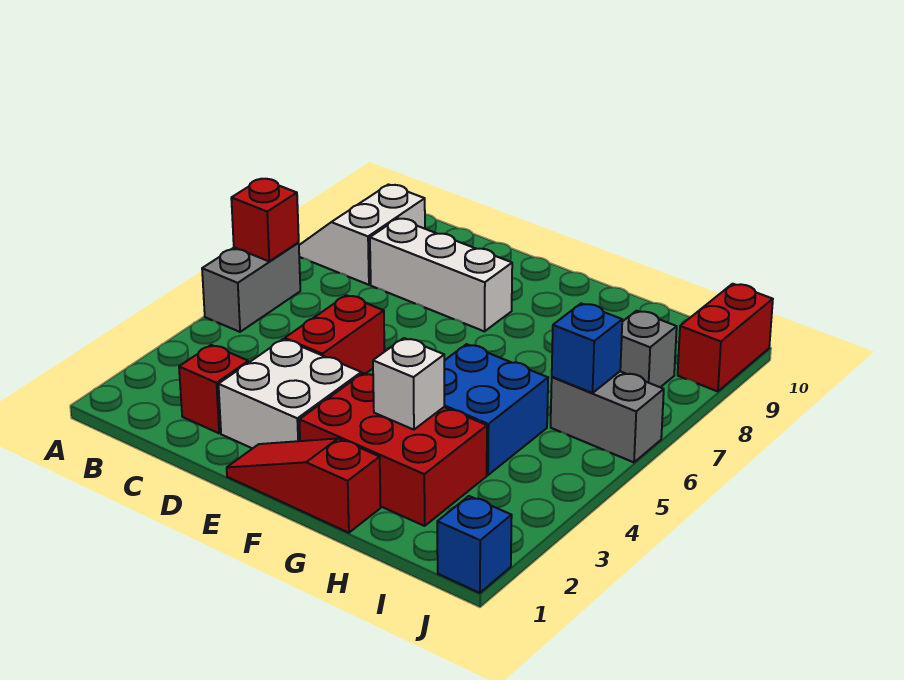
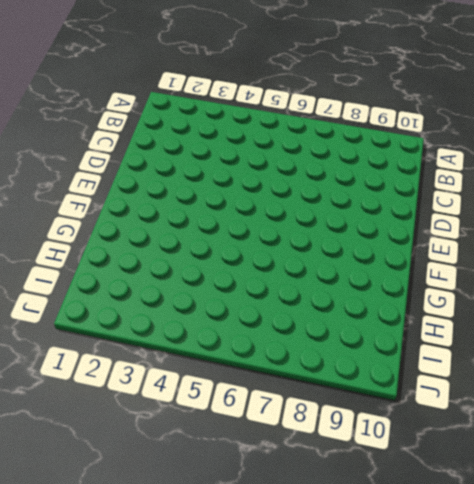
none -> grey 1x2 brick [202,243,300,332]
none -> white 2x2 slope [299,185,425,285]
none -> red 1x1 brick [179,345,249,433]

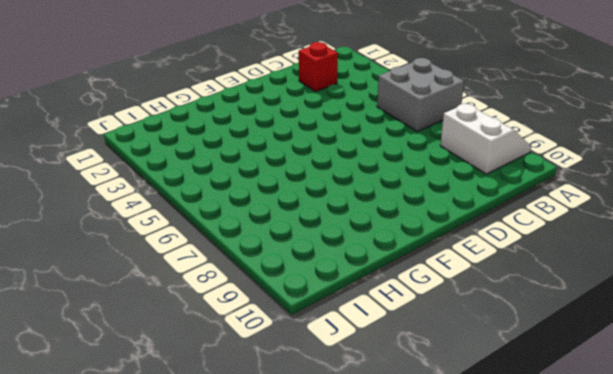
grey 2x2 brick [377,58,464,131] -> grey 1x2 brick [202,243,300,332]
none -> white 1x3 brick [370,219,512,331]
none -> white 2x2 brick [218,339,361,449]
none -> red 1x2 brick [285,295,384,374]

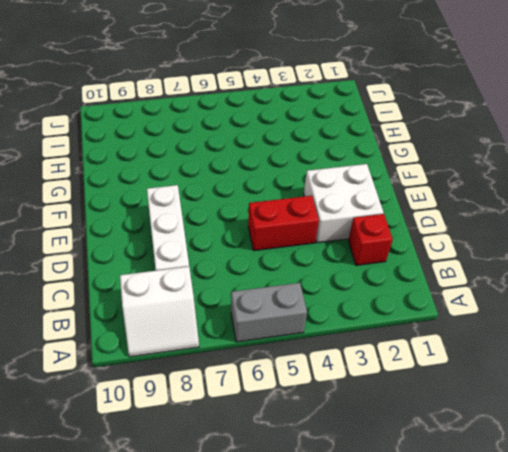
none -> red 1x3 slope [227,438,381,533]
none -> red 2x3 brick [299,373,487,526]
none -> blue 2x2 brick [444,344,548,475]

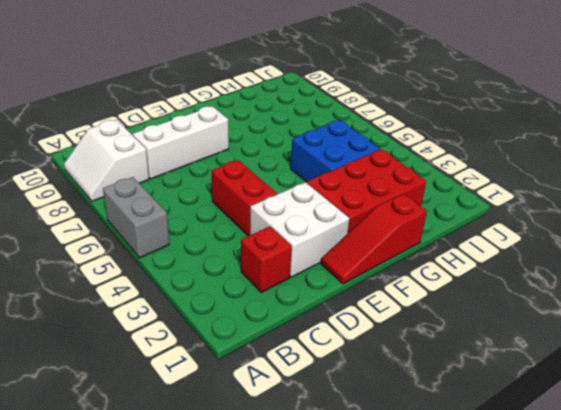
none -> grey 1x2 brick [551,371,664,462]
none -> grey 1x1 brick [620,311,677,387]
none -> blue 1x1 brick [437,496,512,593]

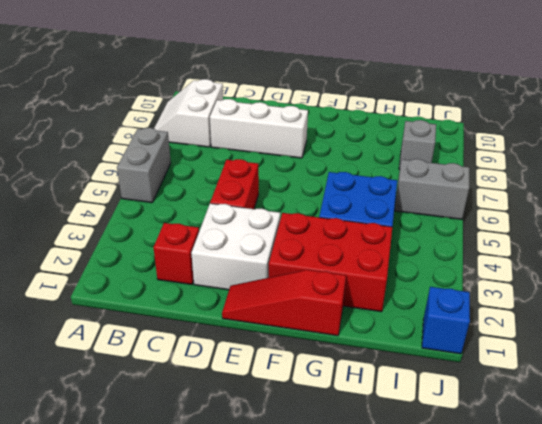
none -> red 1x2 brick [678,284,773,391]
none -> red 1x1 brick [231,179,299,262]
none -> white 1x1 brick [373,338,444,430]

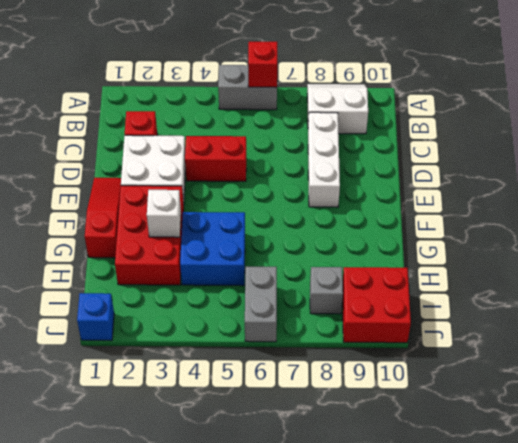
red 2x2 brick [342,267,411,343] -> red 1x2 brick [678,284,773,391]
none -> blue 1x1 brick [552,303,622,393]

